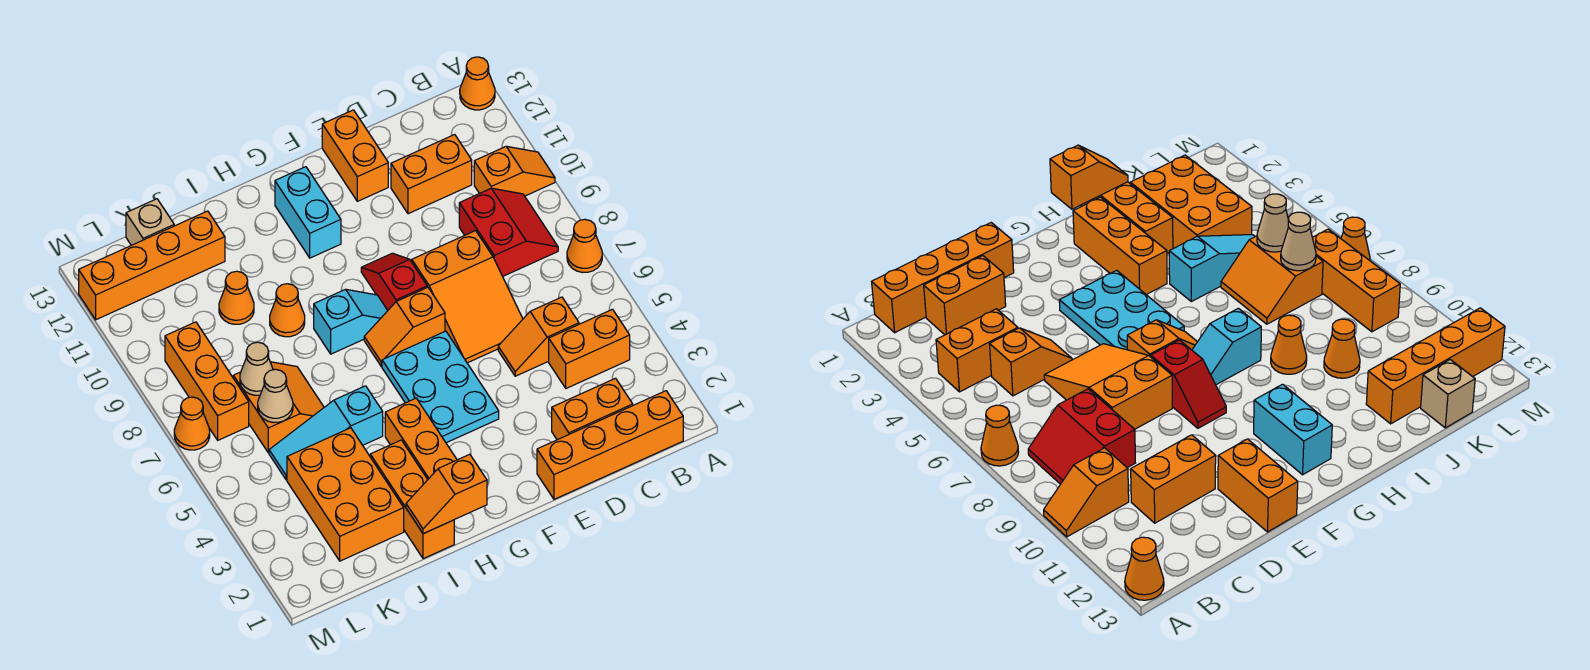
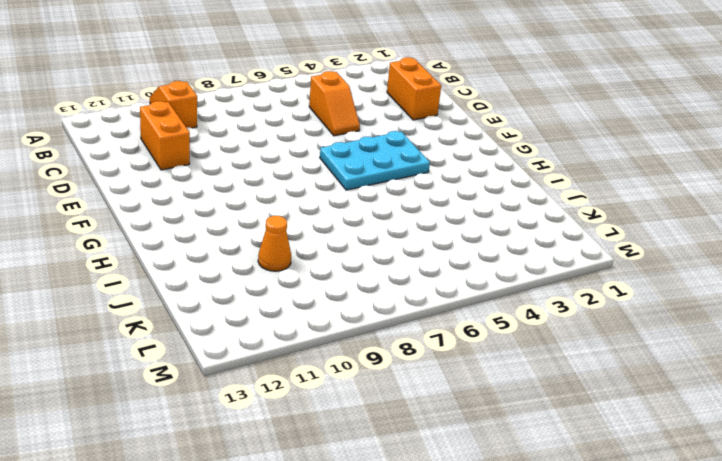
none -> orange 1x1 cone [567,219,602,272]
none -> orange 1x1 cone [460,57,495,110]
none -> orange 1x4 brick [537,391,683,499]
none -> orange 1x2 brick [549,309,630,388]

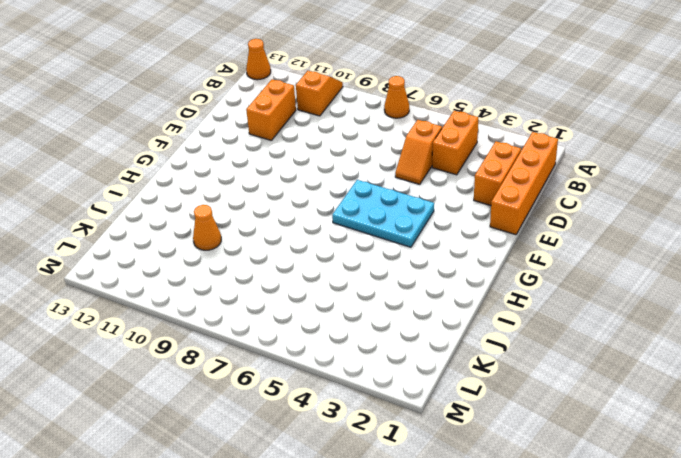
none -> red 2x2 slope [459,188,558,276]
none -> orange 2x3 slope [412,231,523,363]
none -> orange 1x2 brick [322,110,388,201]
none -> orange 1x2 slope [364,287,445,366]

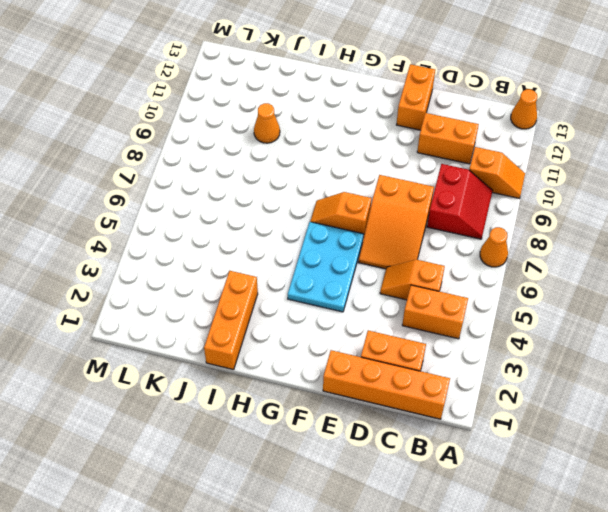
none -> red 1x2 slope [361,253,427,310]
none -> cyan 1x2 slope [314,289,388,354]
none -> cyan 1x2 brick [275,167,341,258]
none -> orange 1x3 brick [385,398,457,479]

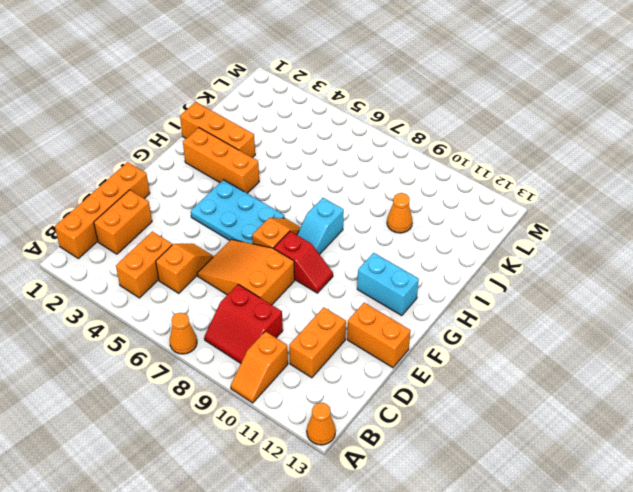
none -> cyan 1x3 slope [269,386,383,480]
none -> orange 1x1 cone [270,284,305,337]
none -> orange 2x3 brick [287,428,404,561]
none -> orange 2x2 slope [233,362,324,453]

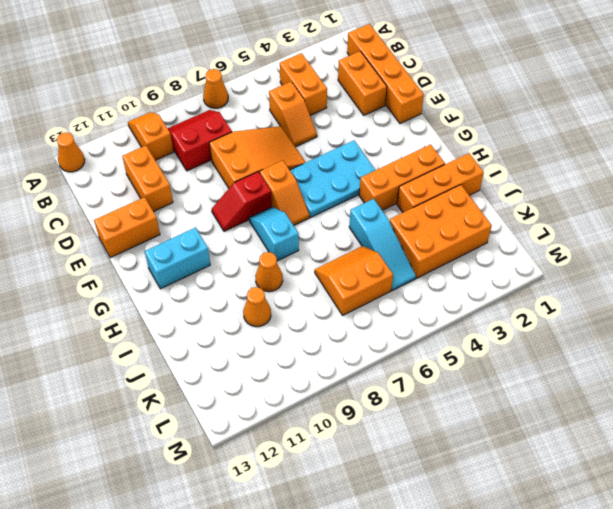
none -> orange 1x4 brick [79,211,225,320]
none -> tan 1x1 brick [126,199,174,245]
none -> orange 1x3 brick [165,322,249,440]
none -> orange 1x1 cone [174,397,210,450]

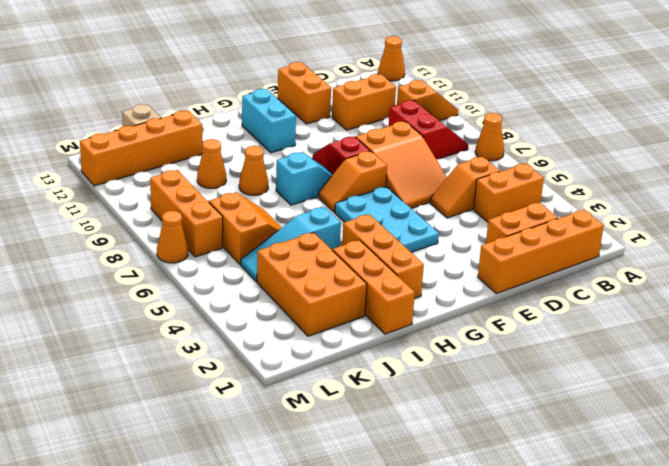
none -> orange 1x2 slope [406,454,487,534]
none -> tan 1x1 cone [258,369,293,423]
none -> tan 1x1 cone [240,342,273,395]

